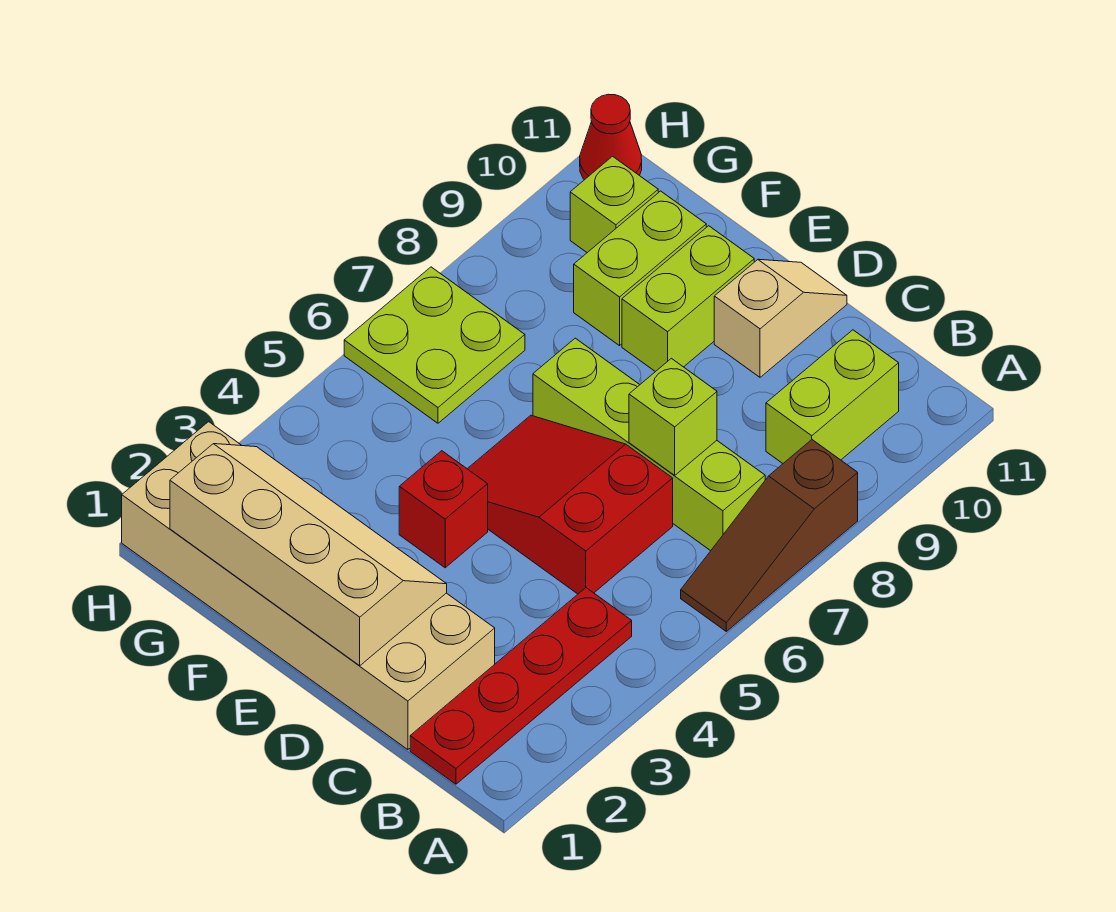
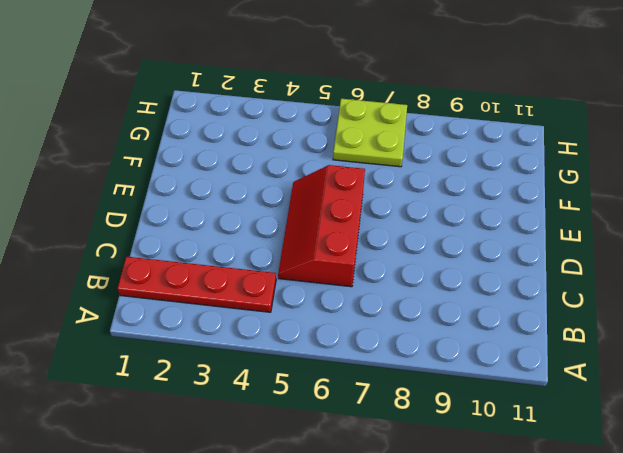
red 2x3 slope [278,165,365,287] -> red 2x3 slope turned to [468,415,673,594]
none -> brown 1x3 slope [681,440,858,631]
none -> lime 1x4 brick [533,338,765,551]
none -> lime 1x2 brick [766,330,899,463]

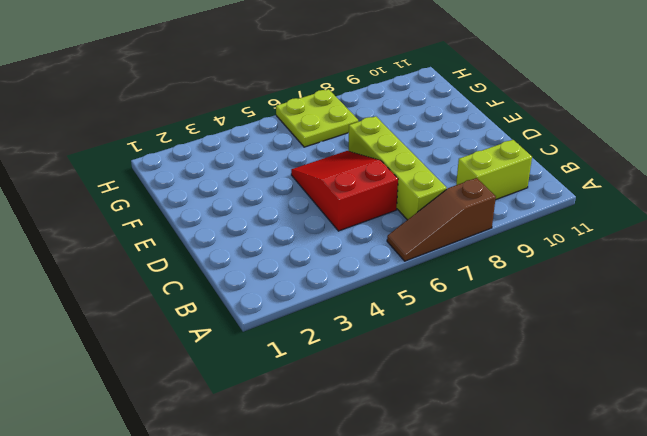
none -> red 1x4 plate [410,588,632,784]
none -> tan 2x6 brick [122,422,495,750]
none -> tan 1x2 slope [714,259,847,377]

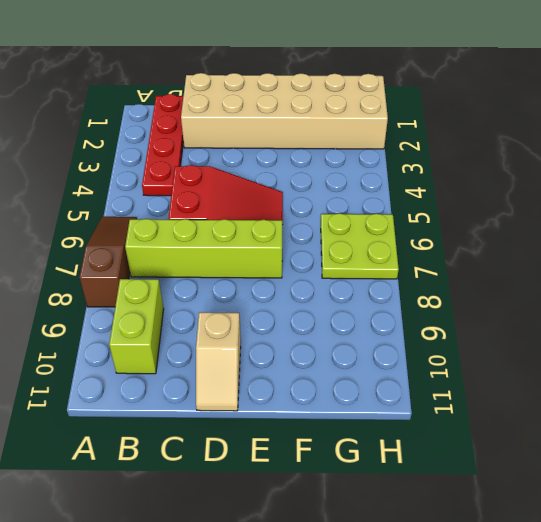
none -> red 1x1 brick [399,451,488,568]
none -> lime 1x2 brick [622,226,754,372]
none -> lime 1x2 brick [574,191,706,346]

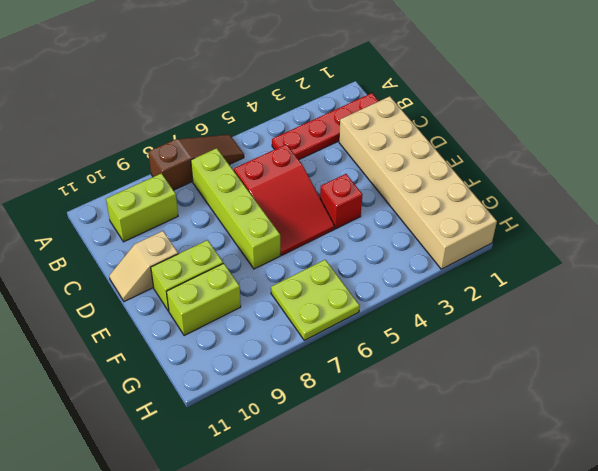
none -> lime 1x1 brick [570,156,658,253]
none -> red 1x1 cone [580,94,642,180]
none -> lime 1x1 brick [629,358,717,476]

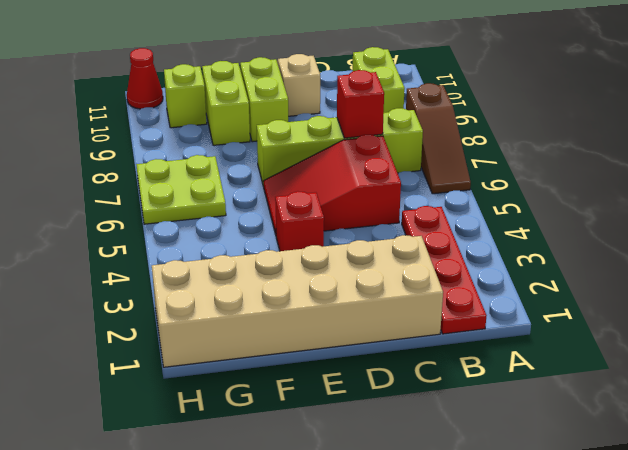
red 1x1 brick [337,70,384,138] -> lime 1x1 brick [629,358,717,476]
none -> tan 2x4 slope [170,444,447,666]

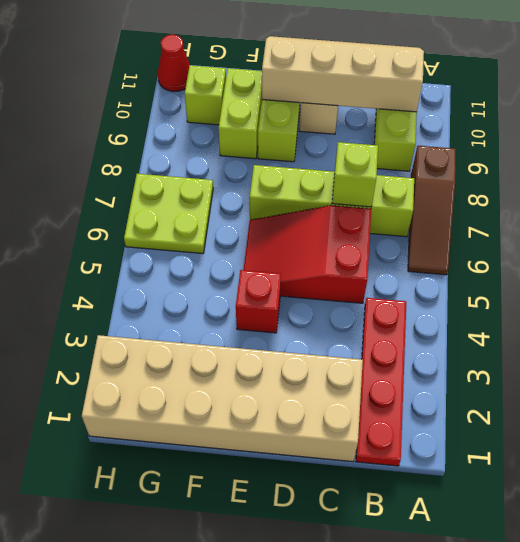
tan 2x4 slope [262,36,424,112] -> tan 2x4 slope moved to [170,444,447,666]

